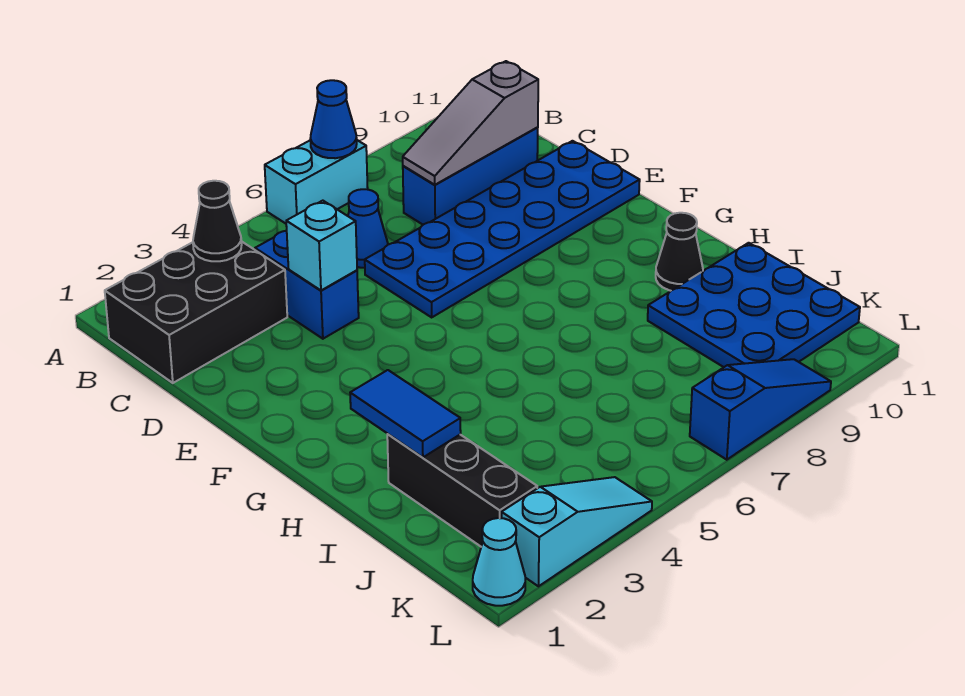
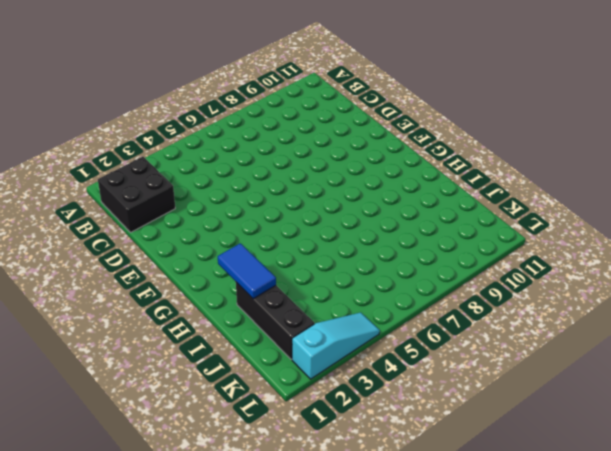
black 2x2 brick [98,157,175,233] -> black 2x3 brick [105,241,287,383]
none -> cyan 1x2 brick [265,140,368,224]
none -> blue 1x2 brick [255,231,359,339]
none -> blue 1x1 cone [348,189,388,268]

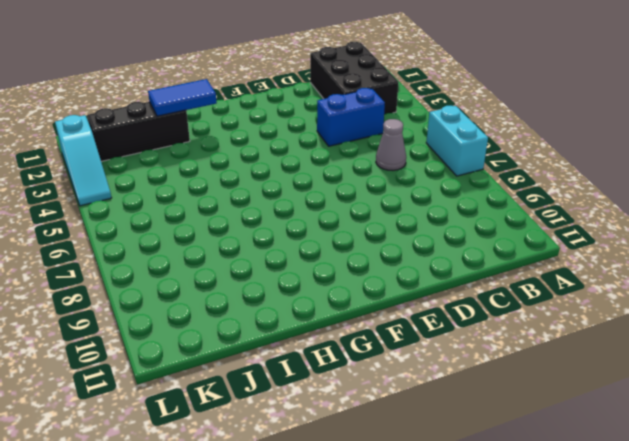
grey 1x1 cone [376,119,406,170] -> blue 1x1 cone [348,189,388,268]
none -> blue 1x3 brick [403,127,538,225]
none -> blue 2x6 plate [365,141,640,317]
none -> black 1x1 cone [656,213,703,291]

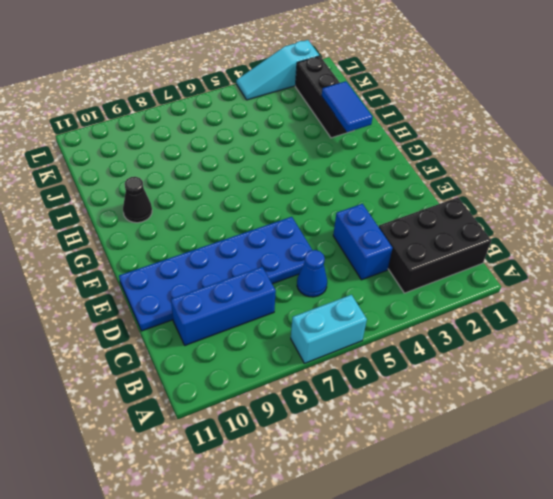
none -> blue 3x3 plate [648,243,860,367]
none -> cyan 1x1 cone [473,518,525,606]
none -> blue 1x3 slope [690,359,831,460]

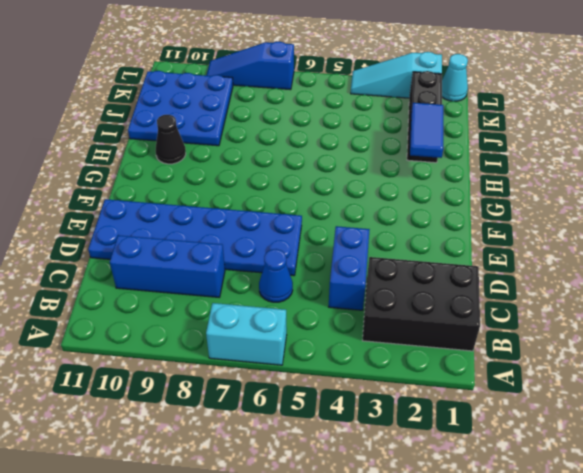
none -> blue 1x1 cone [310,80,357,158]
none -> black 1x1 cone [193,181,242,261]
none -> grey 1x3 slope [403,61,538,185]

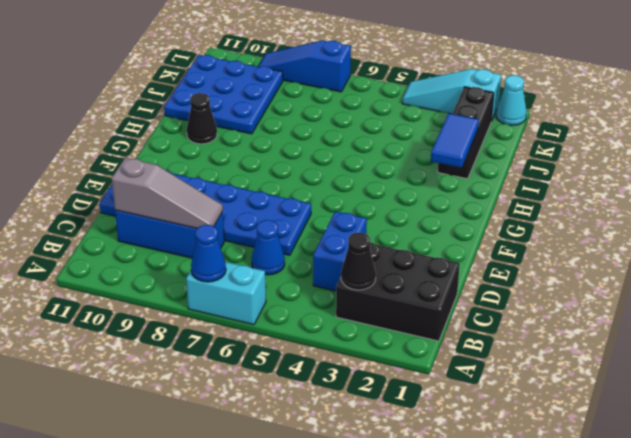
none -> cyan 1x1 brick [286,201,357,290]

